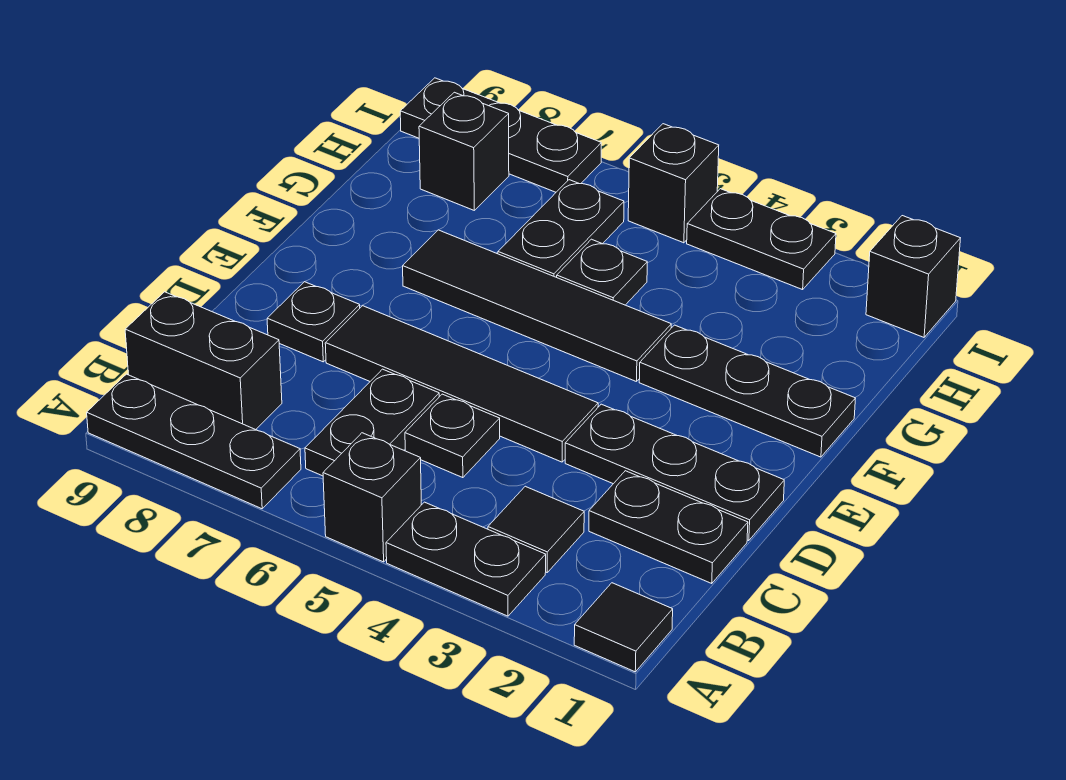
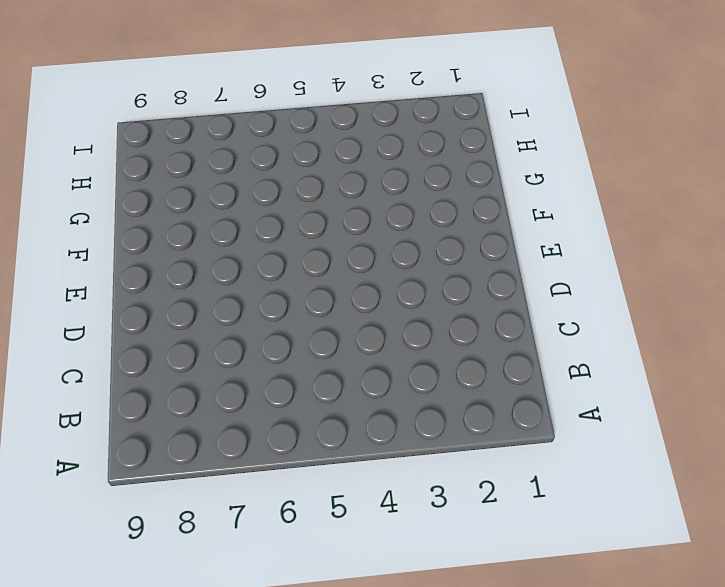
none -> black 1x1 tile [574,583,673,672]
none -> black 1x2 plate [386,502,546,616]
none -> black 1x1 brick [323,433,421,562]

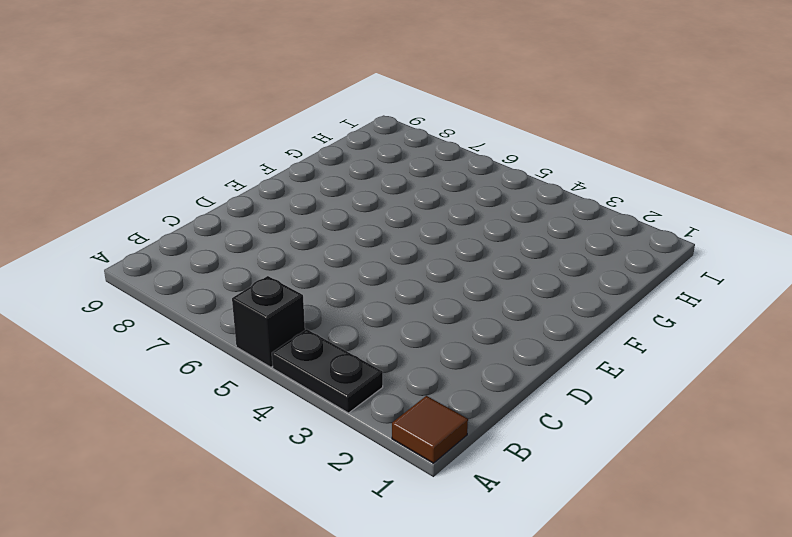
brown 1x1 tile [392,396,468,463] -> black 1x1 tile [574,583,673,672]
none -> black 1x3 plate [87,374,301,509]
none -> black 1x1 tile [488,486,584,572]
none -> black 1x2 plate [305,369,439,476]

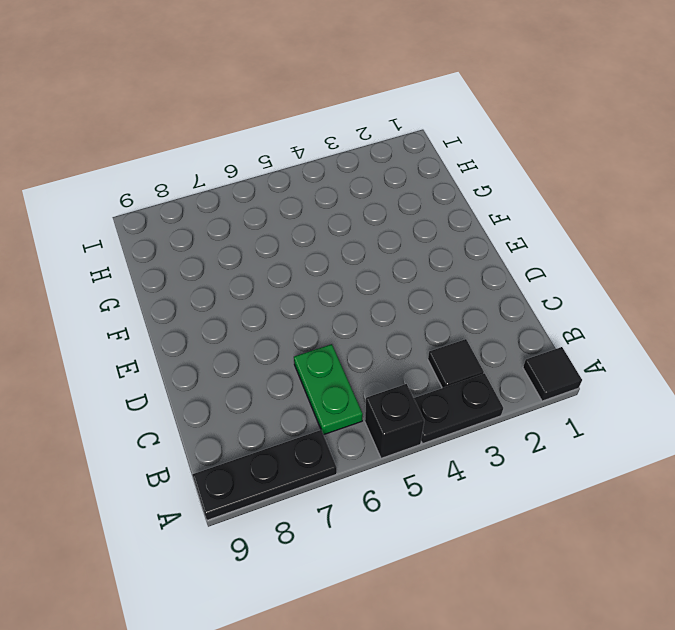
green 1x2 plate [294,344,363,435] -> black 1x2 plate [305,369,439,476]
none -> black 1x2 brick [125,292,282,430]
none -> black 1x2 plate [589,471,748,583]
none -> black 1x1 plate [405,394,500,478]

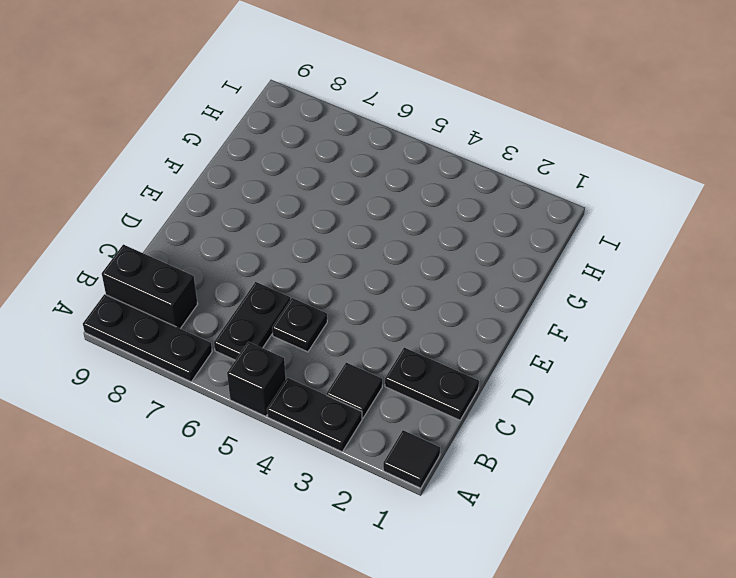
none -> black 1x3 plate [565,404,784,541]
none -> black 1x4 tile [325,306,598,462]
none -> black 1x1 plate [267,282,360,362]

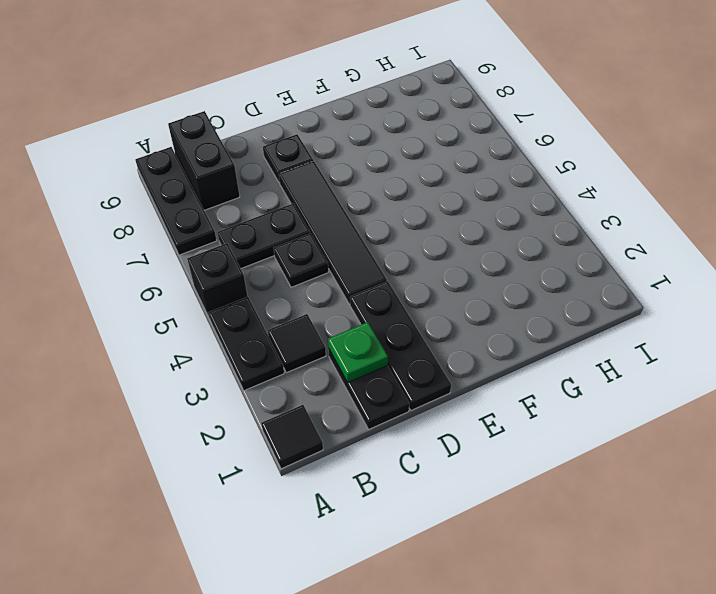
green 1x1 plate [328,322,388,382] -> none
none -> black 1x3 plate [639,325,856,457]
none -> black 1x4 tile [403,230,671,382]
none -> black 1x1 plate [557,239,647,305]

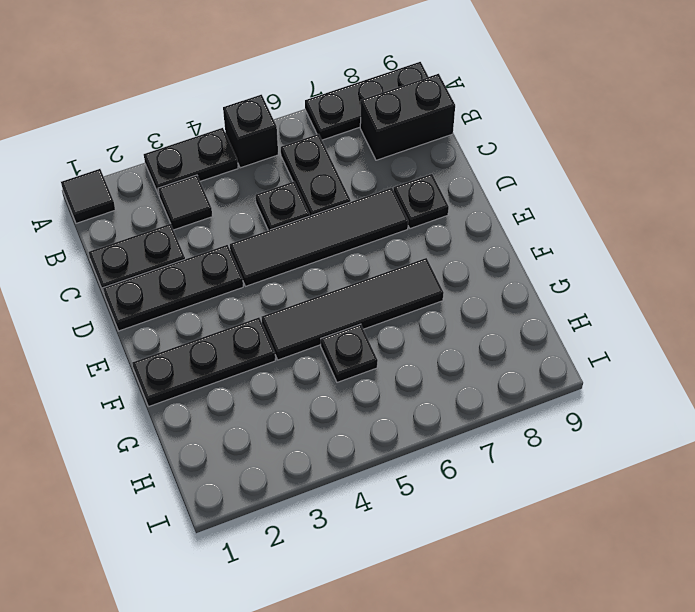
none -> black 1x2 plate [498,180,624,277]
none -> black 1x1 brick [419,92,509,210]
none -> black 1x1 brick [866,216,960,337]

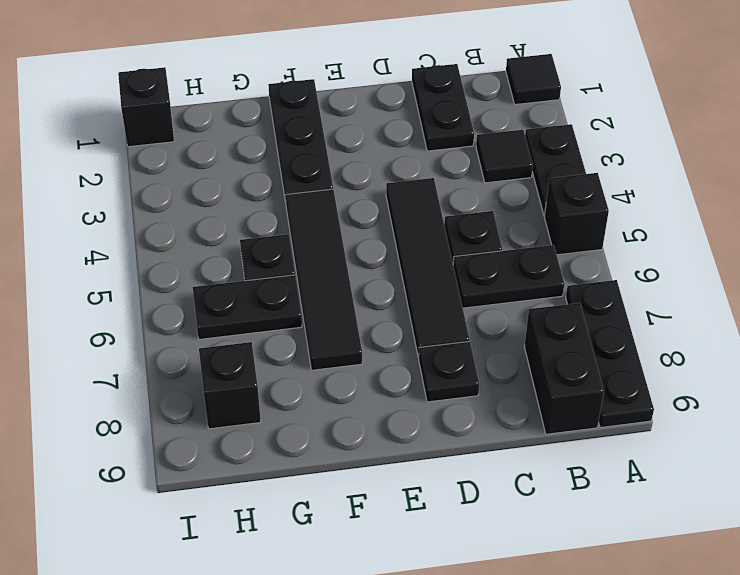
none -> black 1x3 plate [565,404,784,541]
none -> black 1x2 plate [687,189,836,290]
none -> black 1x1 brick [628,124,719,243]

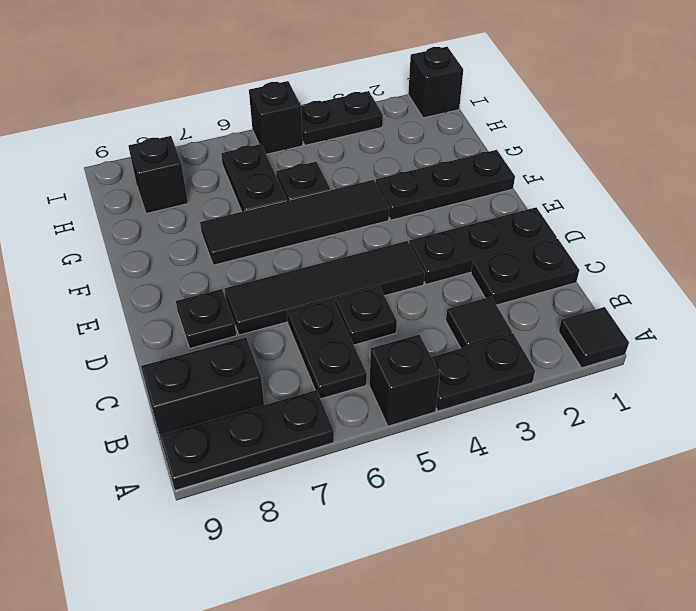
none -> black 1x3 plate [400,78,601,192]

